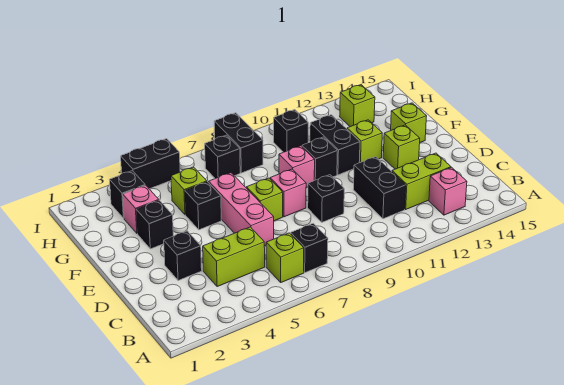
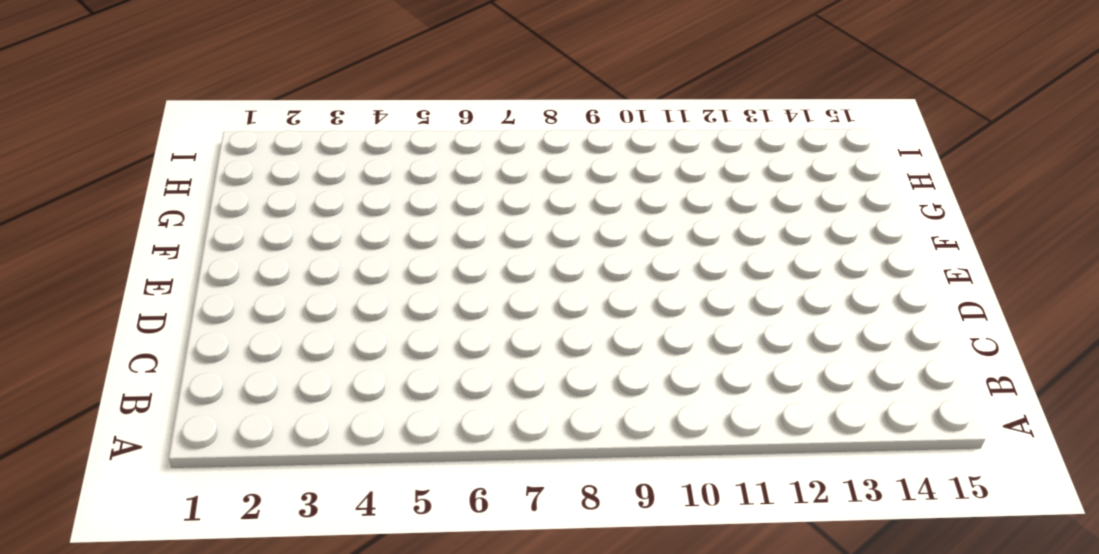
none -> lime 1x1 brick [266,233,304,282]
none -> black 1x1 brick [291,223,328,273]
none -> pink 1x1 brick [429,167,467,215]

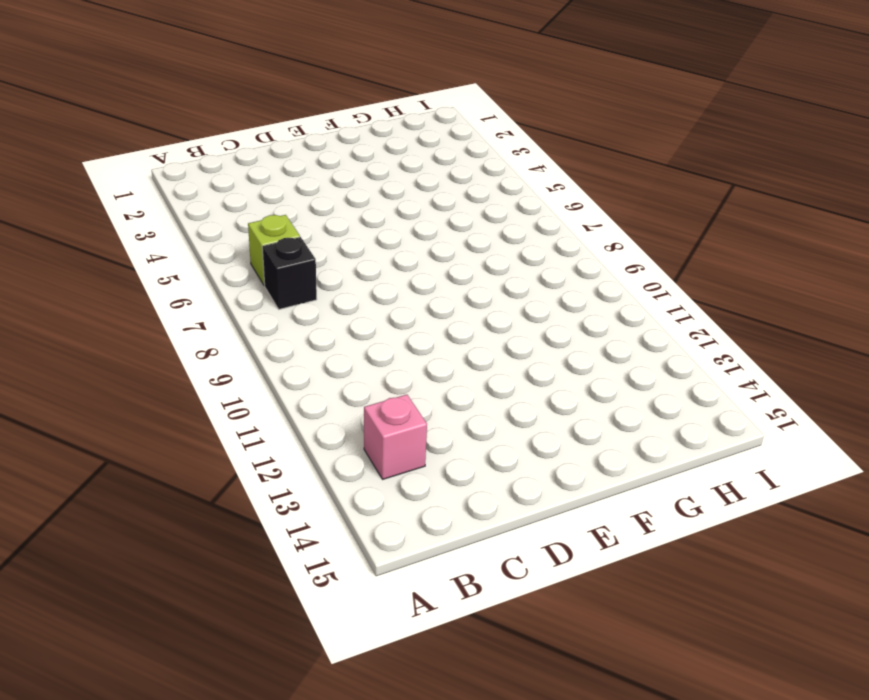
none -> lime 1x2 brick [203,227,265,287]
none -> black 1x2 brick [353,157,406,219]
none -> lime 1x2 brick [392,153,451,209]

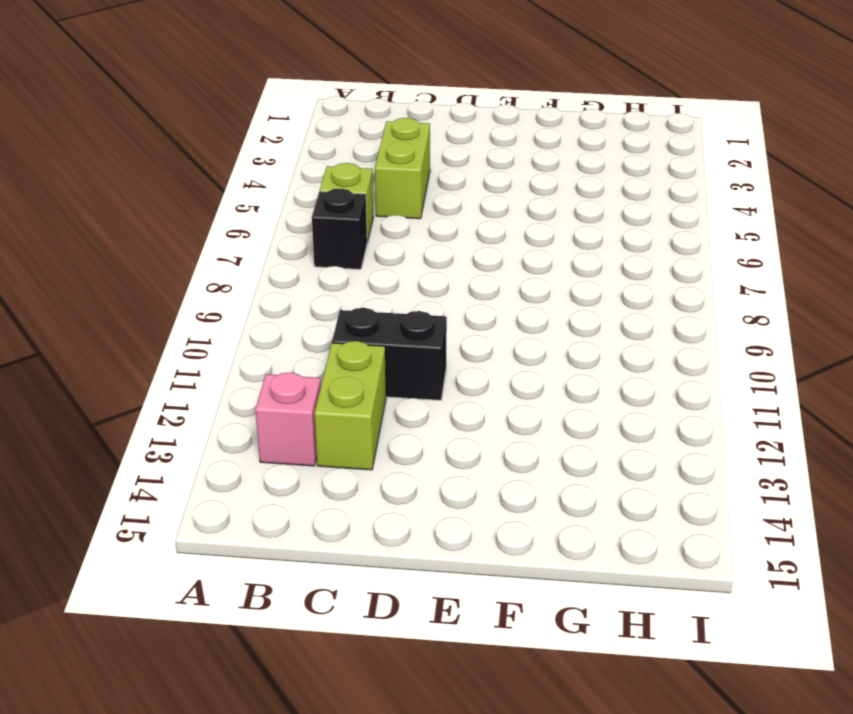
none -> black 1x1 brick [164,231,202,281]
none -> pink 1x3 brick [209,173,274,246]
none -> black 1x1 brick [308,175,344,222]

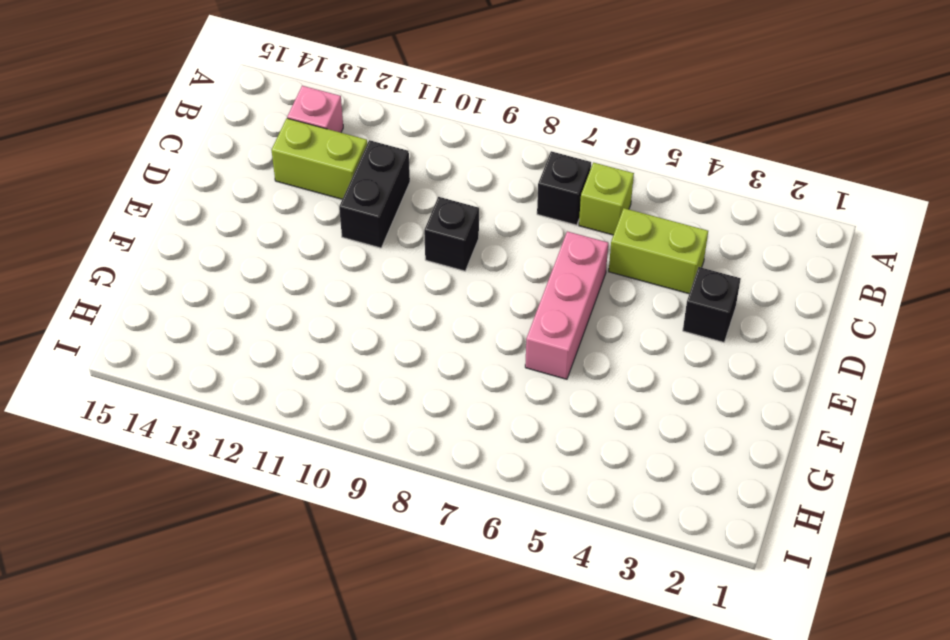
none -> lime 1x1 brick [247,178,283,221]
none -> pink 1x1 brick [270,169,306,217]
none -> lime 1x1 brick [383,125,420,169]

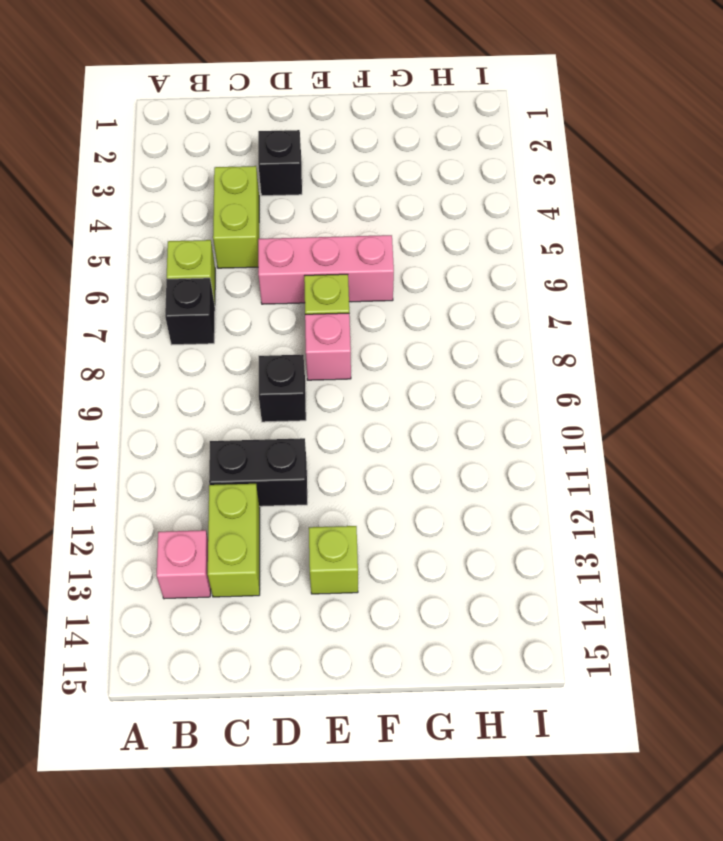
none -> black 1x1 brick [136,200,173,249]
none -> black 1x1 brick [185,182,221,230]
none -> pink 1x1 brick [279,146,315,187]

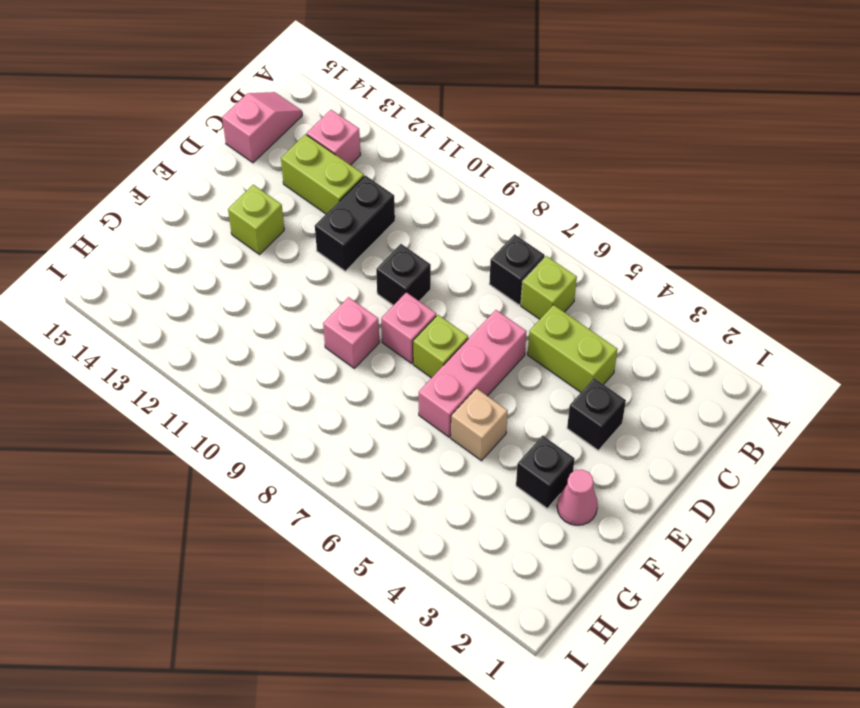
pink 1x2 slope [222,92,302,163] -> none
pink 1x1 cone [557,470,598,525] -> none
tan 1x1 brick [451,388,508,461] -> black 1x1 brick [185,182,221,230]
none -> black 1x1 brick [302,137,337,180]
none -> black 1x2 brick [310,115,360,175]
none -> lime 1x1 brick [347,120,382,163]

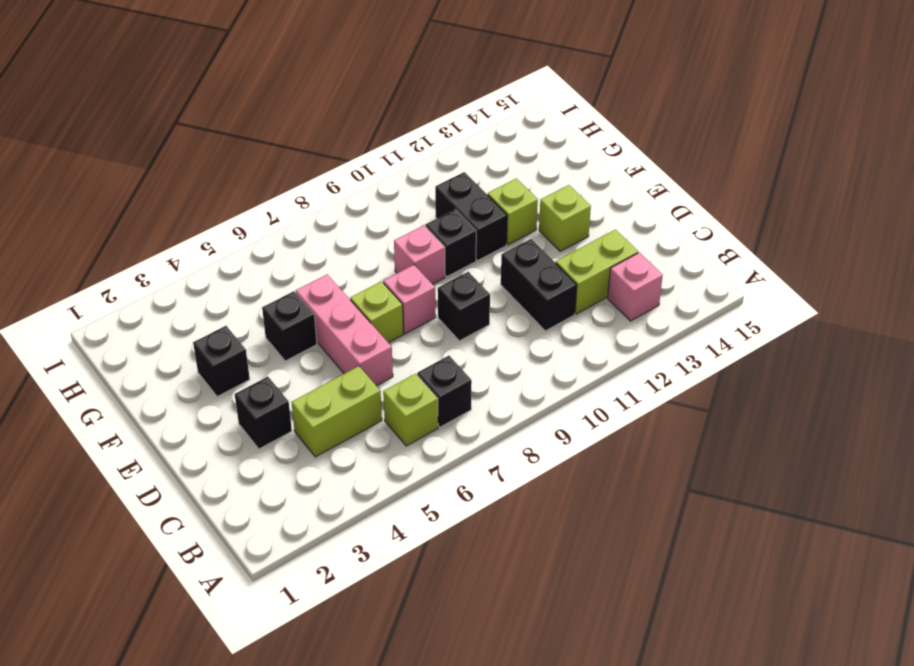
none -> lime 1x1 brick [391,103,427,142]
none -> pink 1x1 brick [123,185,158,233]
none -> lime 1x1 brick [171,167,207,215]

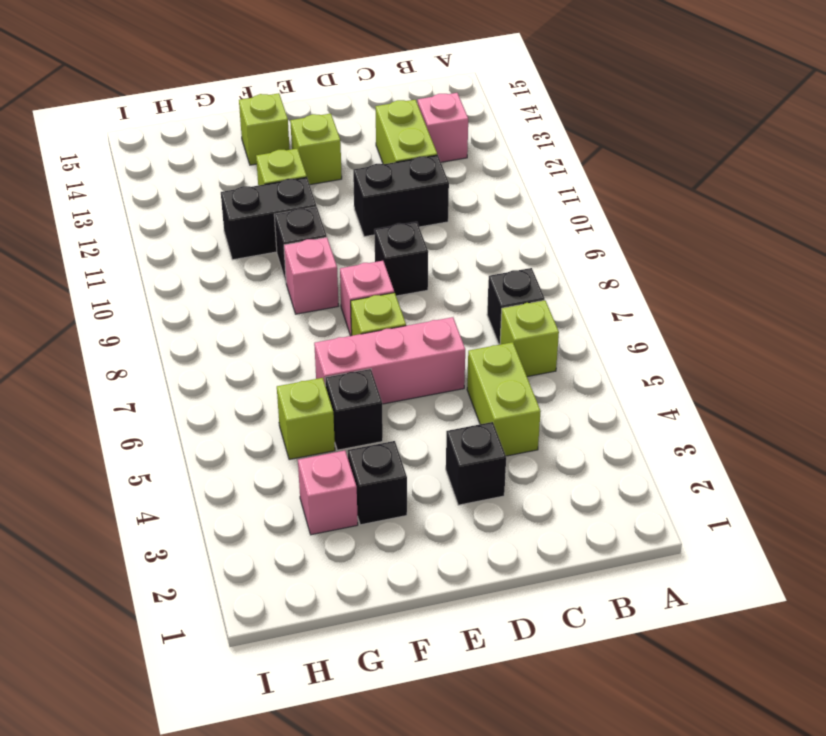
none -> black 1x1 brick [110,171,145,218]
none -> black 1x1 brick [205,135,240,179]
none -> black 1x2 brick [214,113,263,173]

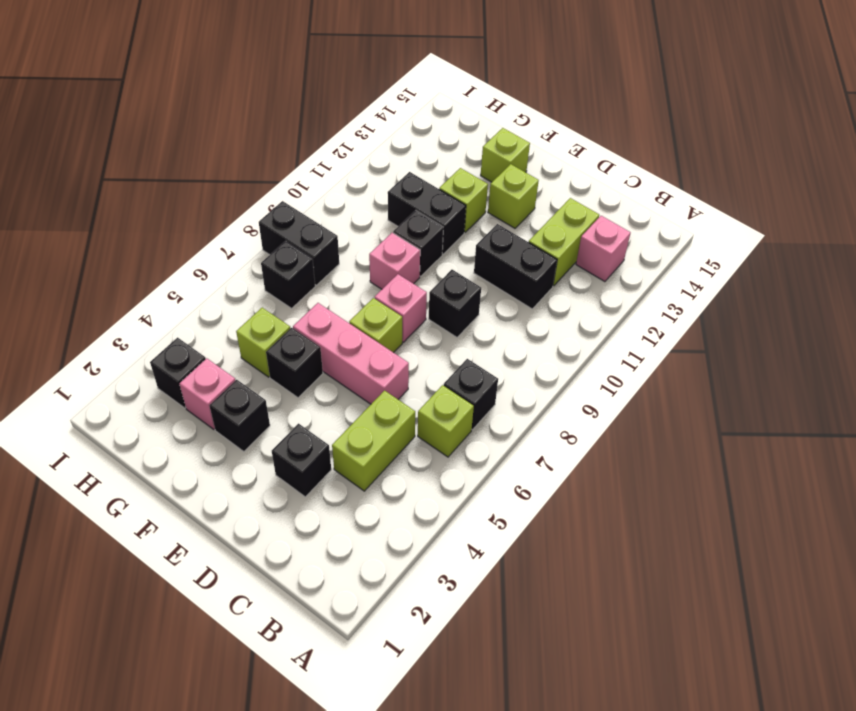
none -> black 1x1 brick [274,110,308,152]
none -> lime 1x1 brick [340,85,375,127]
none -> black 1x2 brick [121,139,180,189]

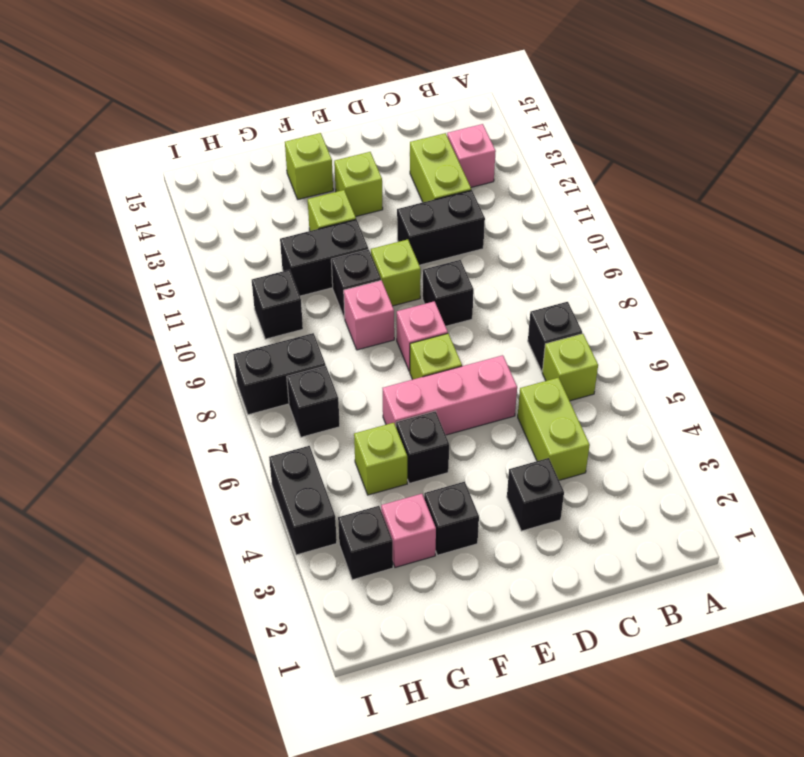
lime 1x1 brick [371,239,421,306] -> lime 1x1 brick moved to [340,85,375,127]

